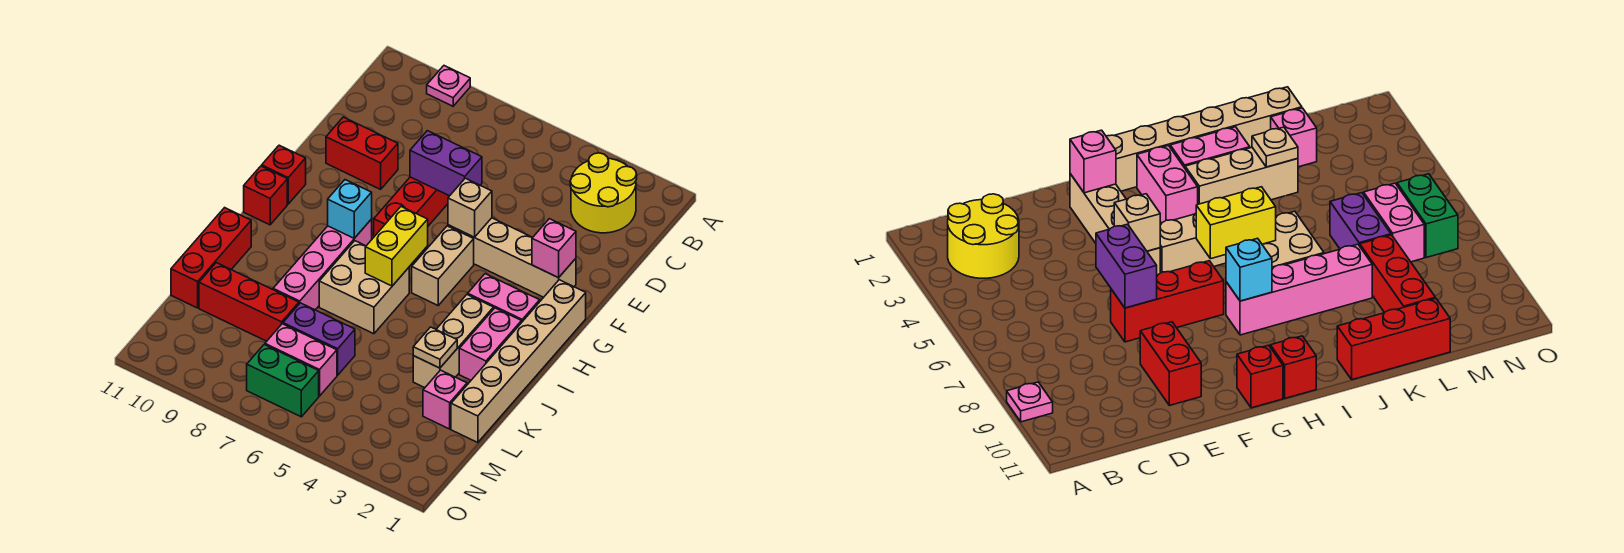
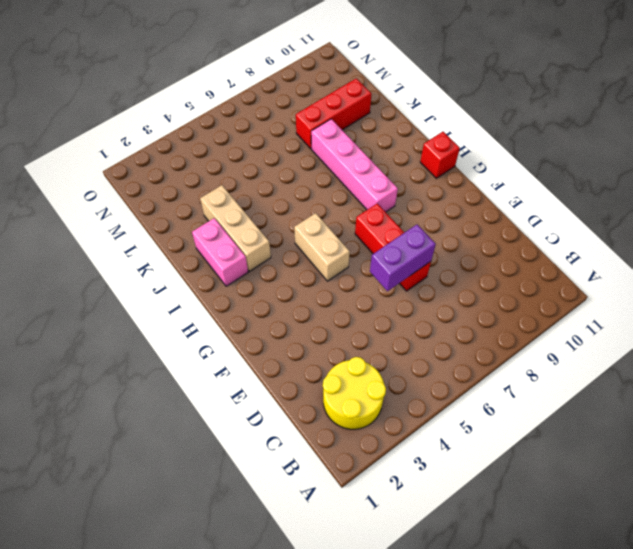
none -> pink 1x1 plate [427,66,470,106]
none -> red 1x2 brick [326,117,398,189]
none -> tan 1x4 brick [448,218,576,297]

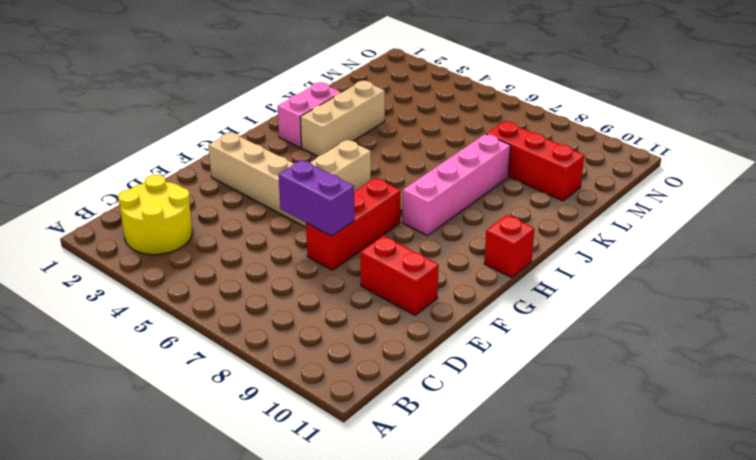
none -> pink 1x1 plate [427,66,470,106]
none -> tan 1x6 brick [451,280,586,443]
none -> red 1x1 brick [262,145,306,204]

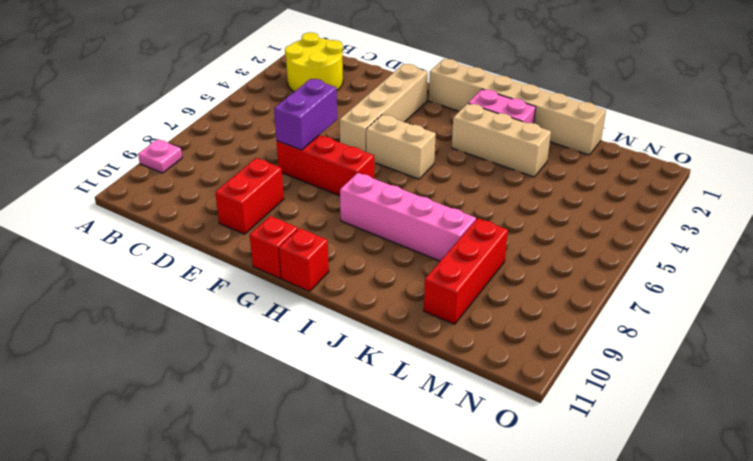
none -> pink 1x2 brick [468,274,540,322]
none -> tan 2x2 brick [319,241,409,334]
none -> red 1x3 brick [171,208,251,308]

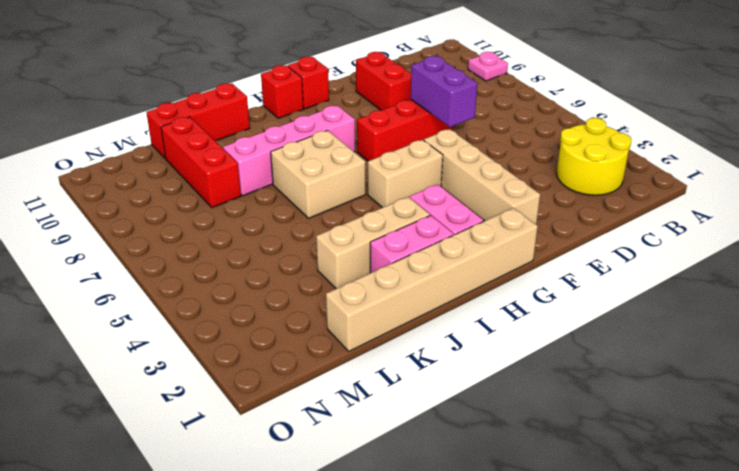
none -> pink 1x1 brick [423,370,467,429]
none -> purple 1x2 brick [283,303,355,375]
none -> pink 1x2 brick [265,324,337,396]

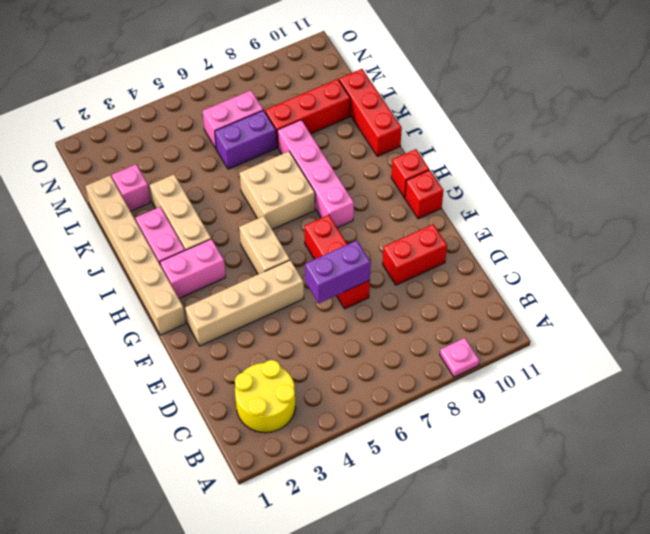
none -> green 1x2 brick [247,345,319,417]
none -> pink 1x1 brick [532,219,576,278]
none -> tan 1x1 brick [448,178,492,237]

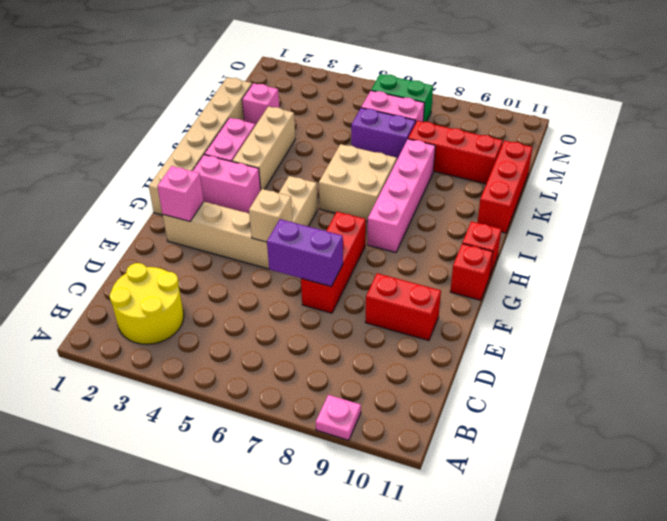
none -> yellow 1x2 brick [365,207,428,286]
none -> cyan 1x1 brick [328,180,372,238]
none -> tan 1x1 plate [413,327,457,368]

